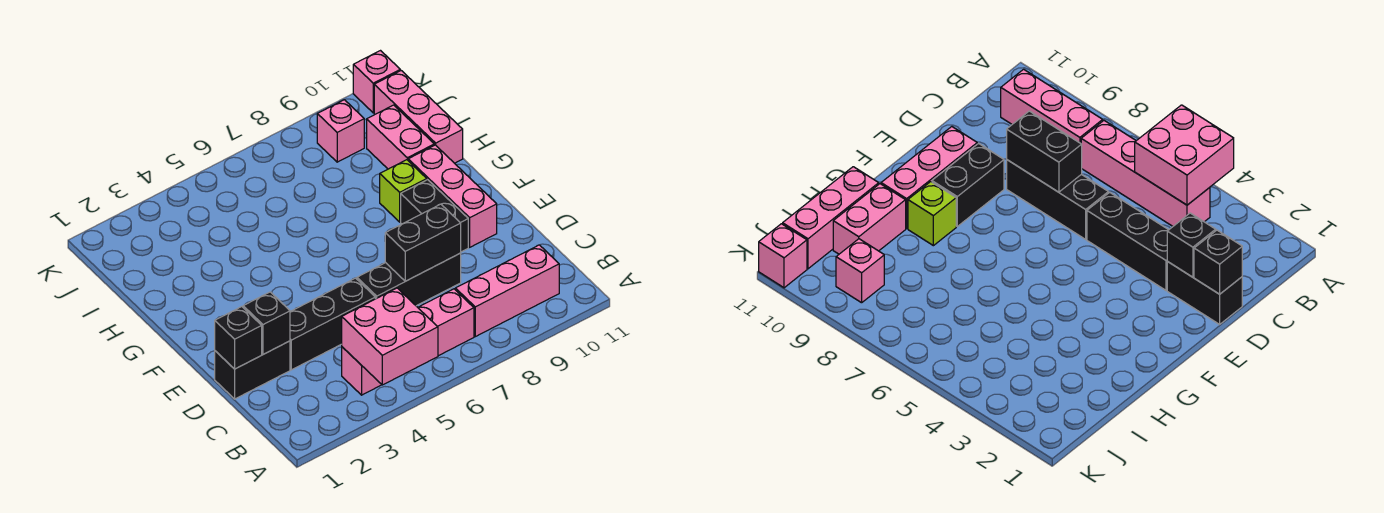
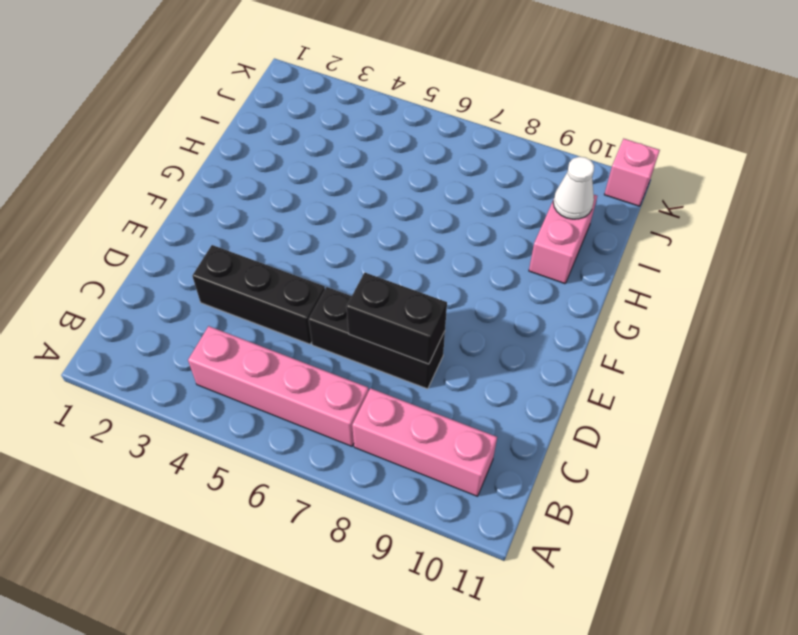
white 1x1 cone [553,157,594,219] -> none
none -> black 1x2 brick [215,341,290,399]
none -> black 1x2 brick [401,180,468,252]
none -> pink 1x3 brick [408,145,497,247]

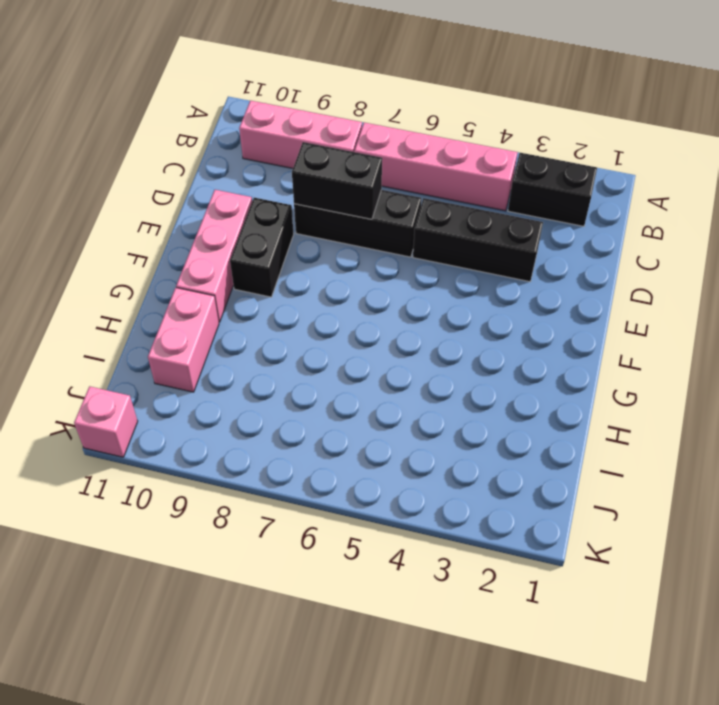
black 1x2 brick [508,153,597,226] -> black 1x2 brick moved to [215,341,290,399]
none -> lime 1x1 brick [380,160,427,222]
none -> pink 1x3 brick [374,71,463,163]
none -> pink 1x1 brick [317,100,364,162]

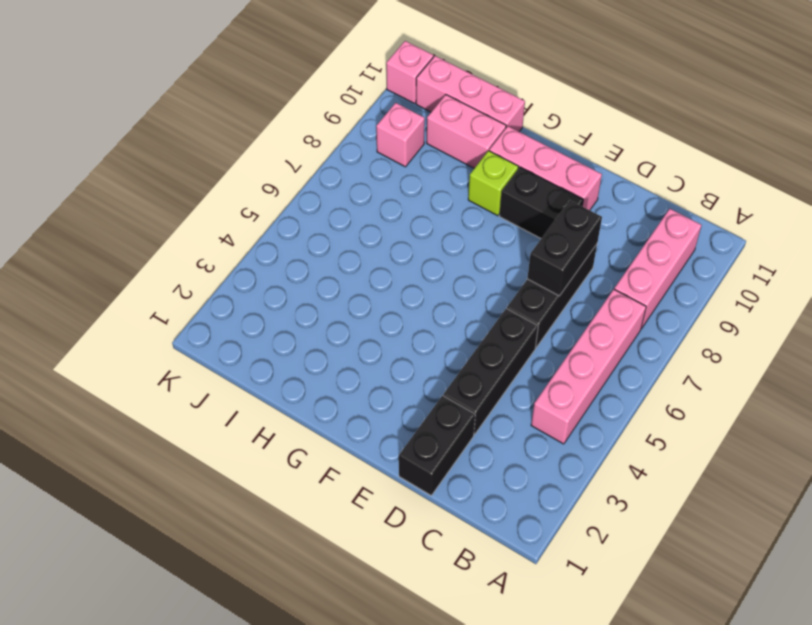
none -> pink 2x2 brick [342,288,438,385]
none -> black 1x1 brick [215,307,262,369]
none -> black 1x1 brick [243,292,290,354]

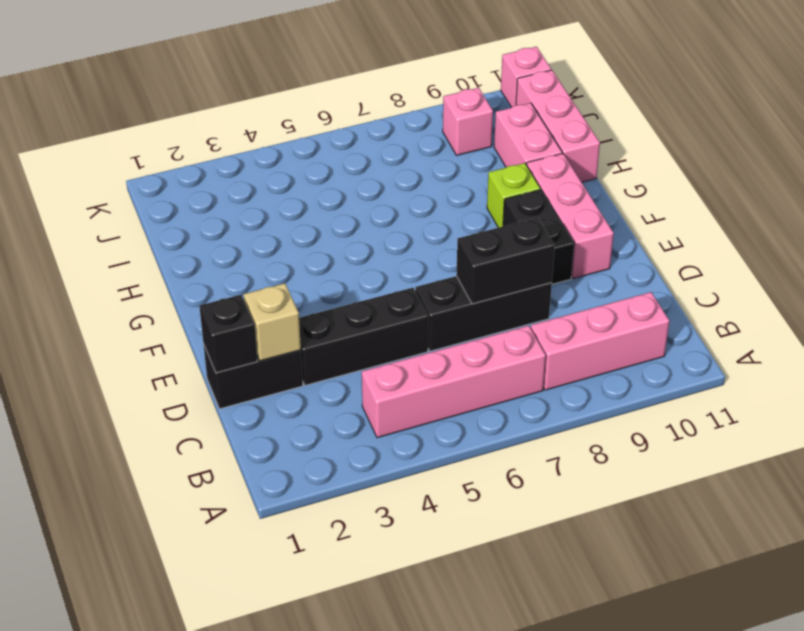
tan 1x1 brick [244,283,301,361] -> black 1x1 brick [243,292,290,354]
none -> pink 2x2 brick [342,288,438,385]

